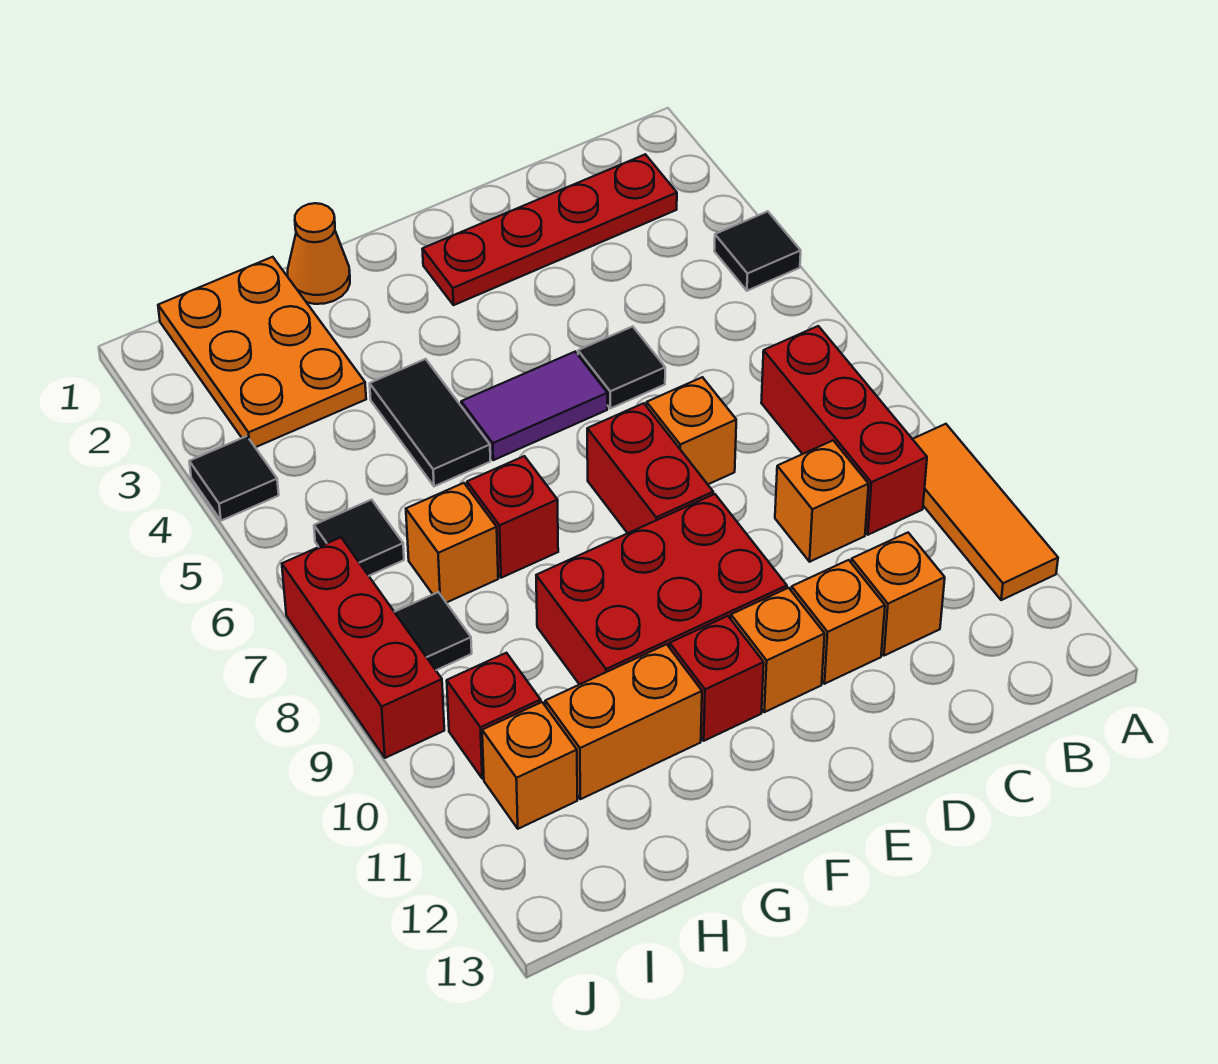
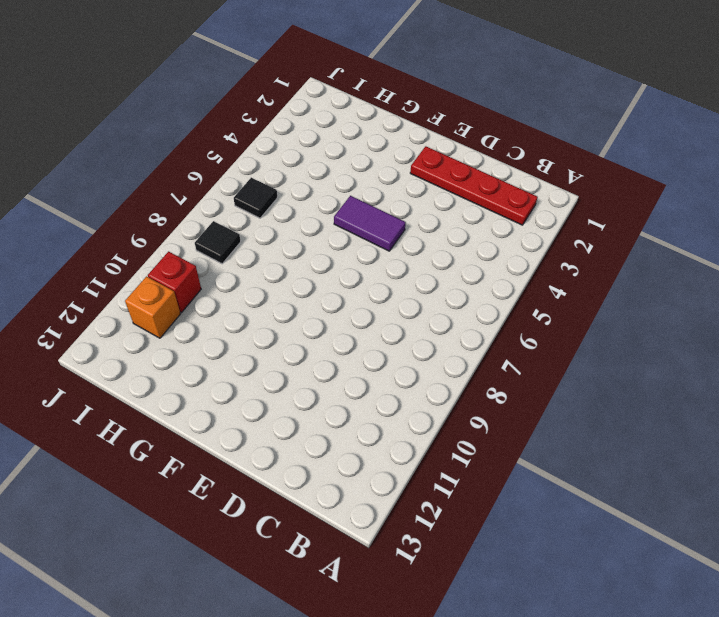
none -> black 1x1 tile [714,211,801,291]
none -> orange 1x3 tile [913,424,1058,600]
none -> red 1x3 brick [761,326,927,535]

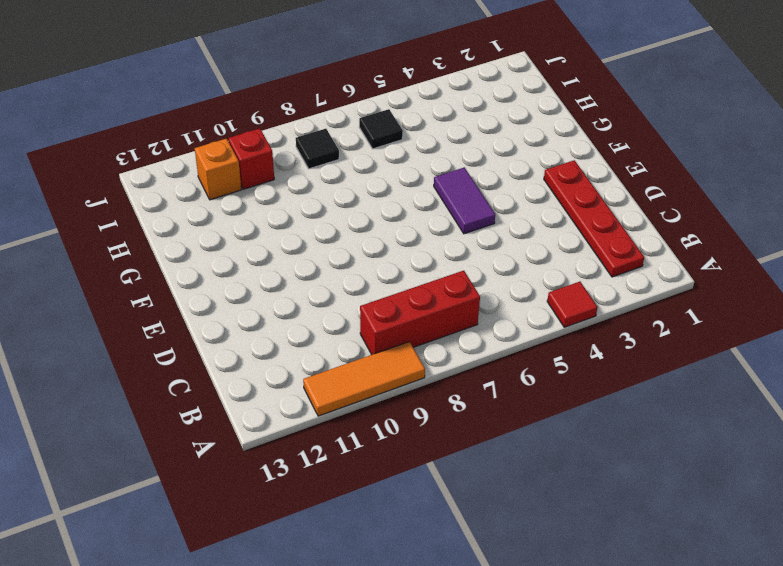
red 1x1 tile [547,282,598,327] -> black 1x1 tile [714,211,801,291]
none -> orange 1x1 brick [775,441,869,562]
none -> orange 1x1 brick [851,533,945,656]
none -> black 1x1 tile [578,326,665,408]

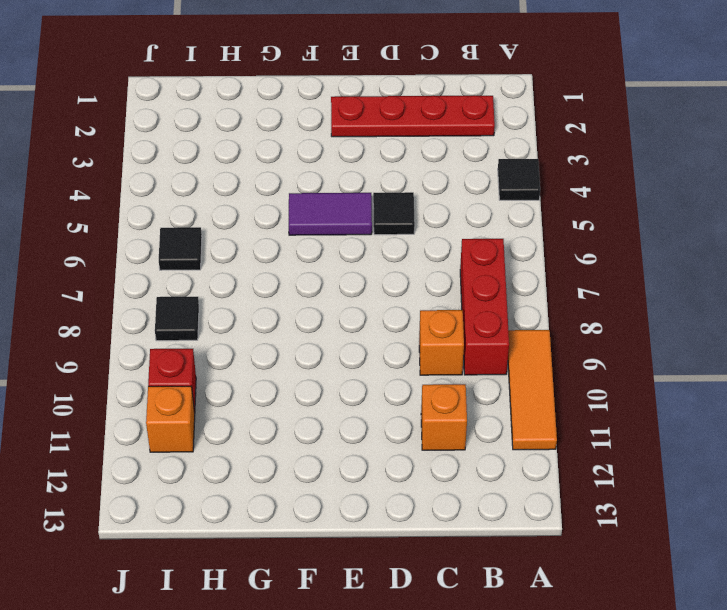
none -> orange 1x1 brick [647,377,736,484]
none -> orange 1x1 brick [791,560,885,684]
none -> red 1x2 brick [587,403,713,533]

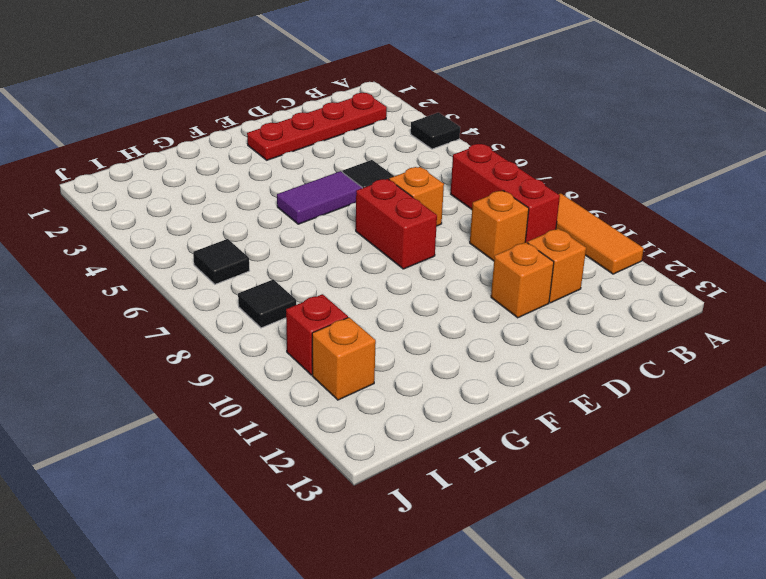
none -> red 2x3 brick [536,494,787,685]
none -> orange 1x1 brick [731,588,825,712]
none -> red 1x1 brick [670,616,764,741]

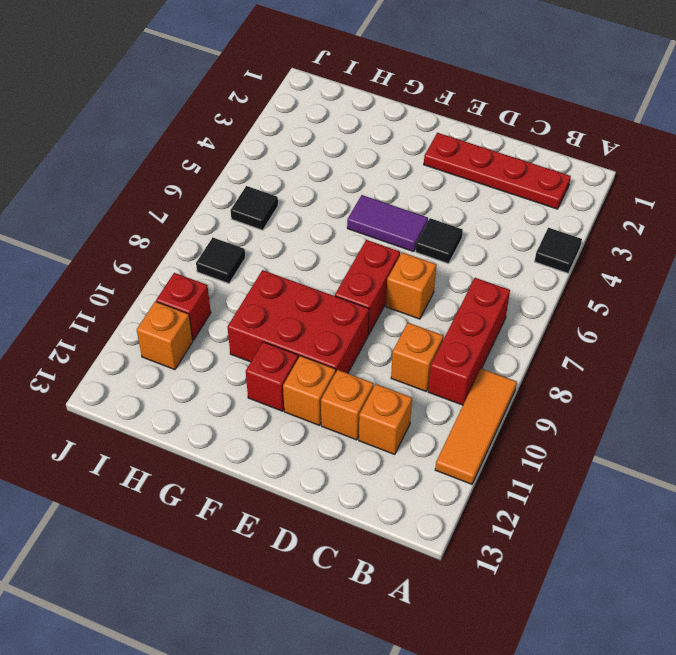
none -> orange 1x1 cone [288,203,350,304]
none -> black 1x2 tile [370,359,490,486]
none -> red 1x1 brick [467,456,558,578]

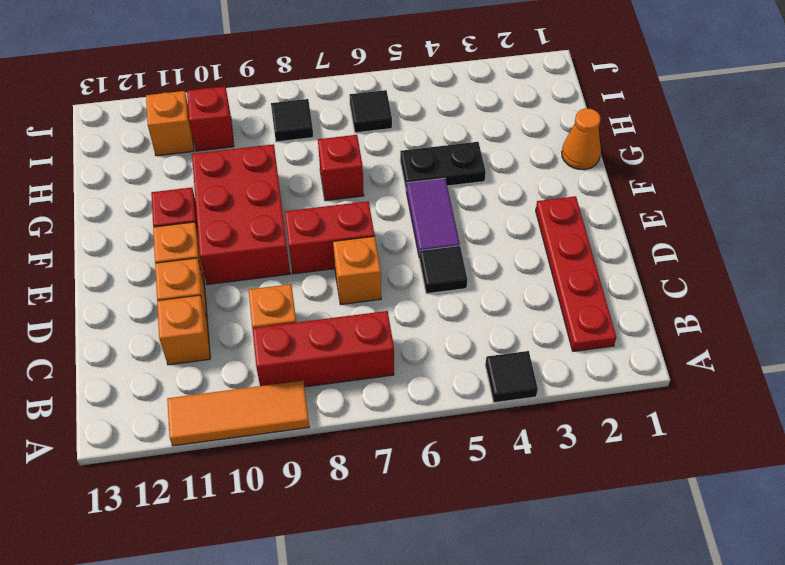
black 1x2 plate [400,142,486,189] -> black 1x2 tile [370,359,490,486]
none -> orange 1x2 brick [545,644,702,799]
none -> orange 2x3 plate [158,257,366,447]
none -> orange 1x1 brick [406,483,498,603]

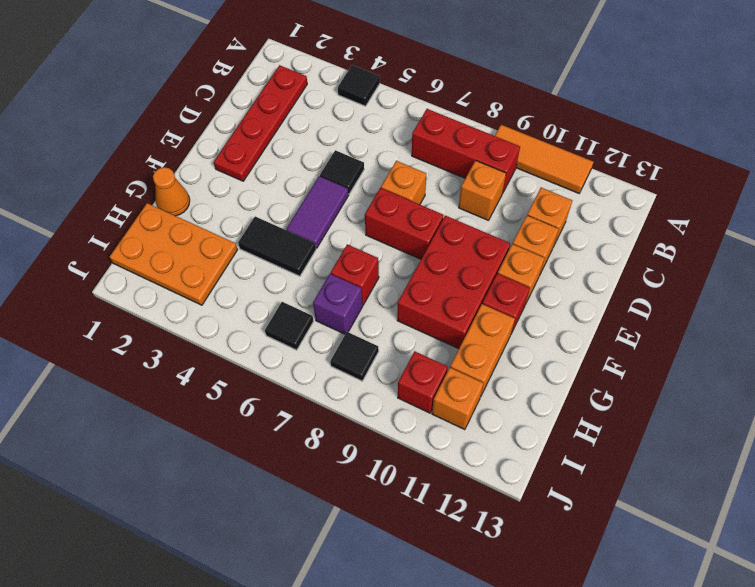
purple 1x1 brick [313,274,363,334] -> orange 1x1 brick [406,483,498,603]
none -> black 1x1 tile [189,436,279,521]
none -> red 1x3 brick [282,537,444,758]

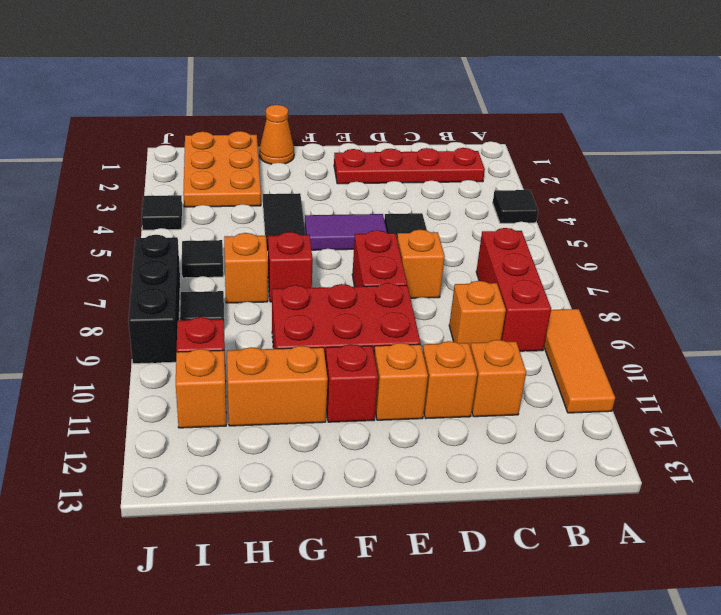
black 1x3 brick [128,235,180,364] -> red 1x3 brick [282,537,444,758]

